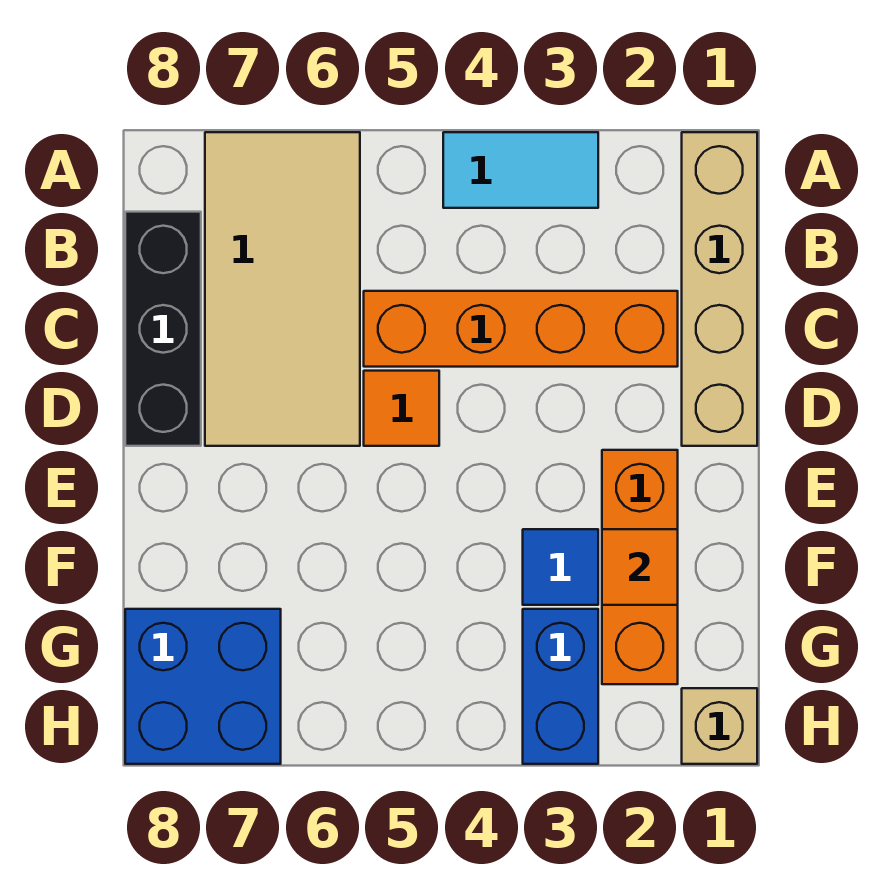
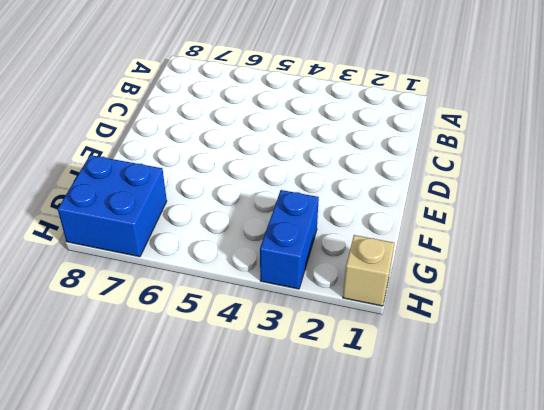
none -> tan 1x4 brick [682,132,757,446]
none -> cyan 1x2 tile [443,132,598,208]
none -> tan 2x4 tile [205,132,360,446]

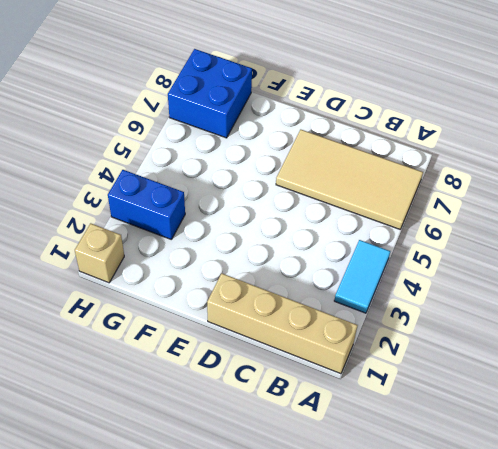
none -> black 1x3 brick [125,212,201,446]
none -> orange 1x4 brick [364,291,678,367]
none -> orange 1x1 tile [364,371,439,446]

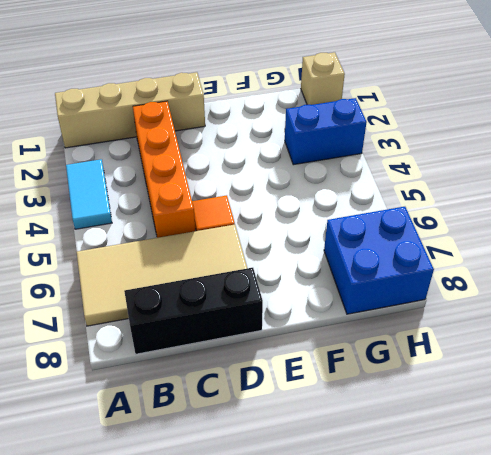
none -> orange 1x3 brick [602,450,678,684]
none -> blue 1x1 tile [523,529,598,605]
none -> orange 1x1 tile [602,529,678,605]

